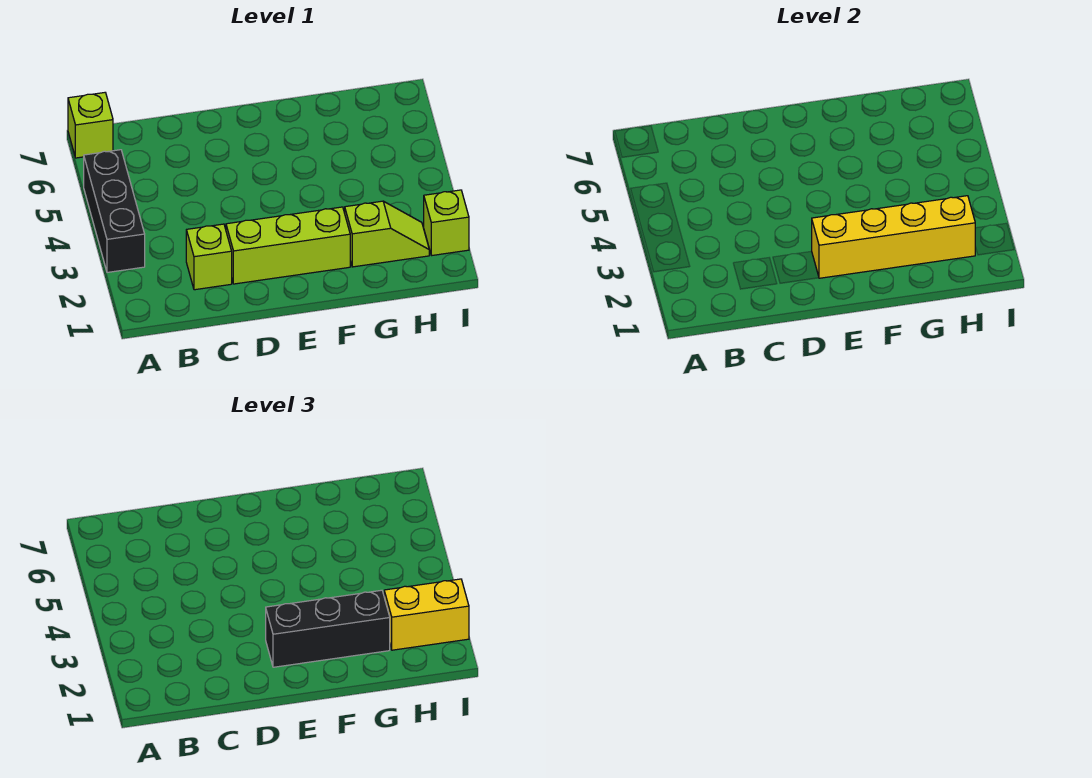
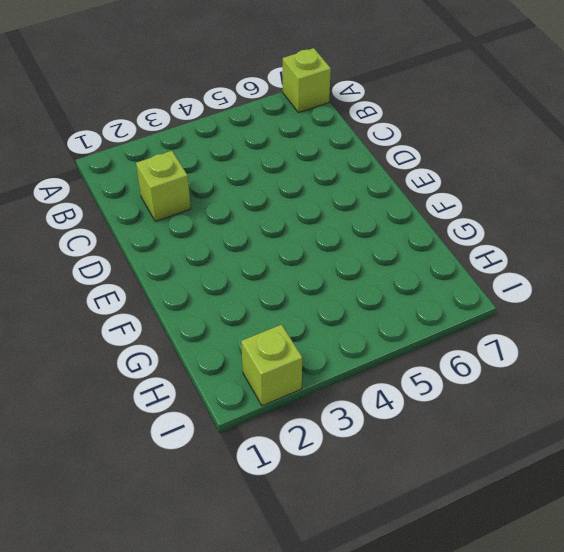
none -> black 1x3 brick [84,150,145,272]
none -> lime 1x3 brick [226,207,350,284]

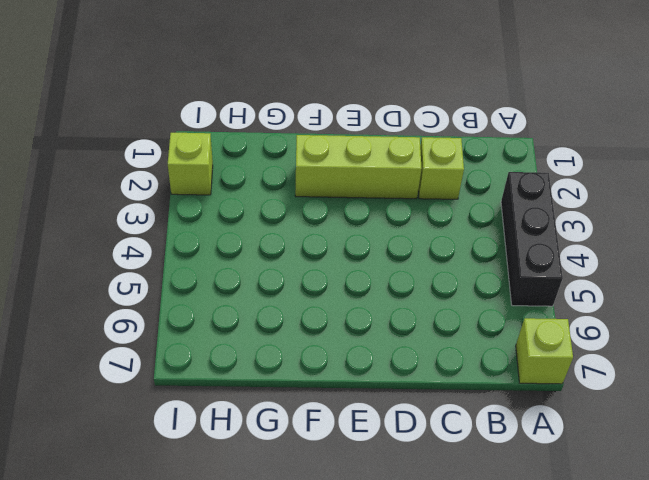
none -> lime 1x2 slope [345,201,429,267]
none -> yellow 1x4 brick [812,196,975,278]

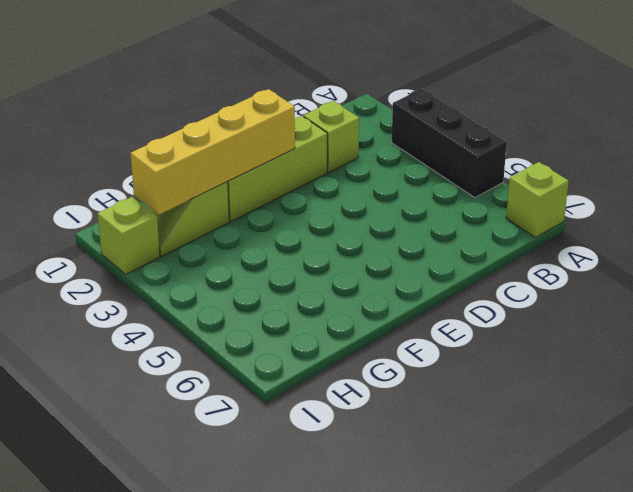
none -> black 1x3 brick [266,590,390,667]
none -> yellow 1x2 brick [384,579,469,650]

